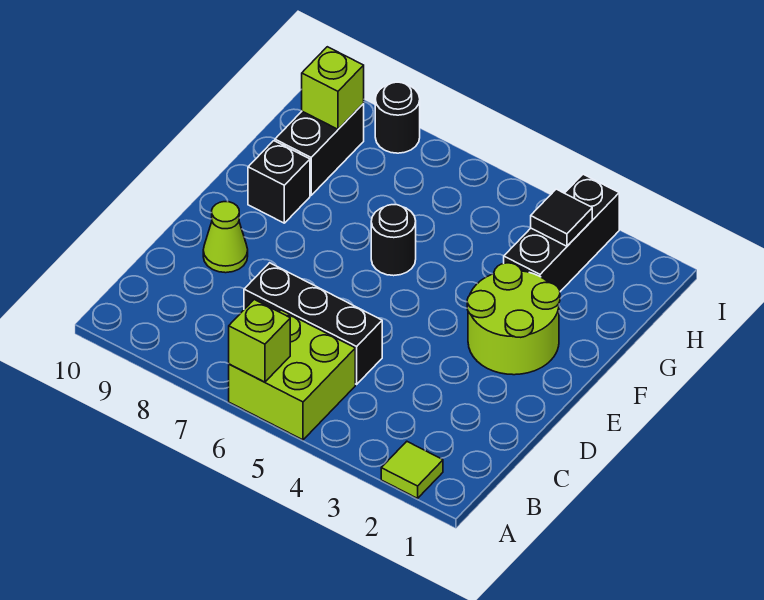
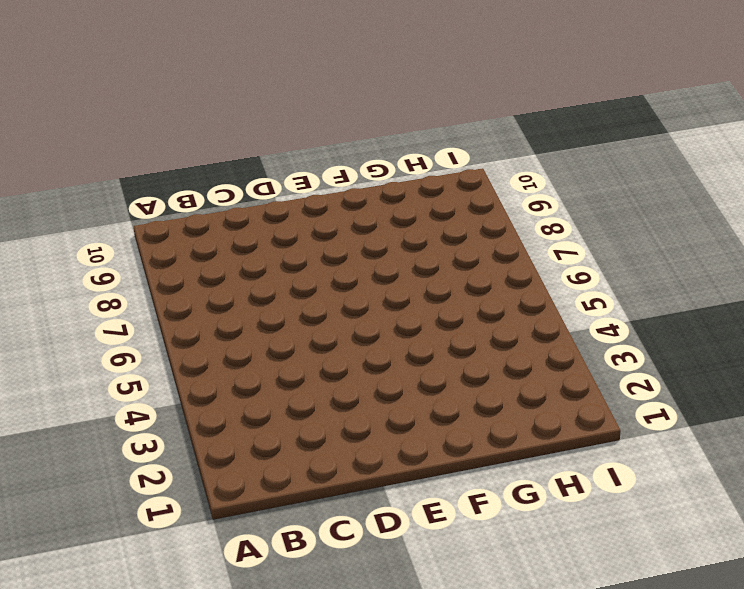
none -> lime 1x1 tile [381,442,443,498]
none -> lime 2x2 brick [229,310,355,440]
none -> black 1x3 brick [244,263,382,384]

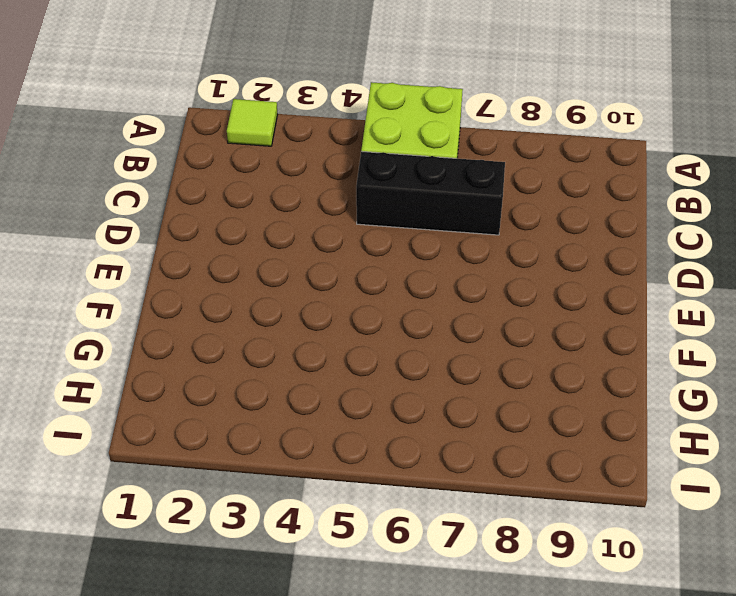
none -> lime 1x1 cone [203,202,248,273]
none -> lime 2x2 round brick [467,263,560,375]
none -> black 1x1 round brick [371,205,416,276]

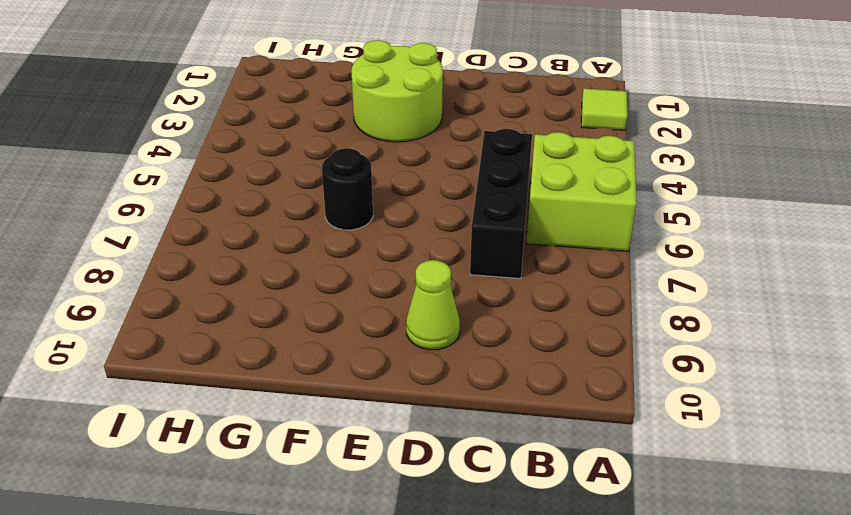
none -> black 1x1 brick [248,141,310,223]
none -> black 1x3 brick [504,174,619,292]
none -> black 1x2 brick [275,104,364,195]

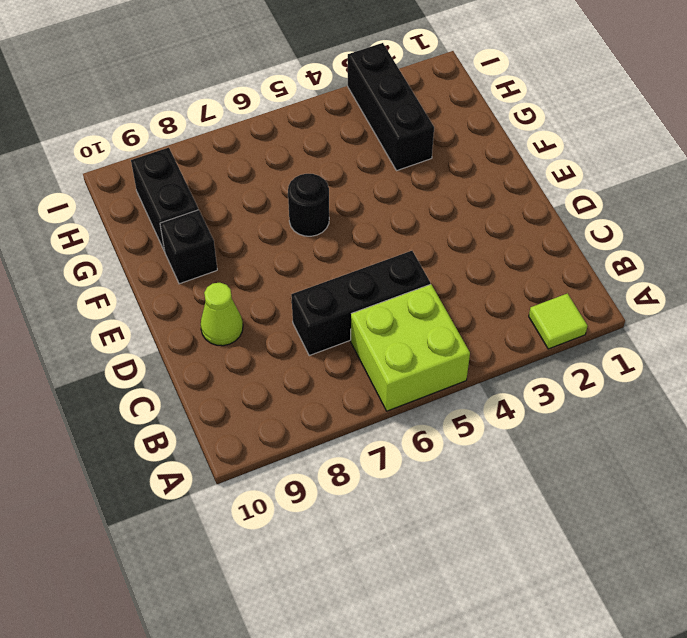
none -> lime 2x2 round brick [467,263,560,375]
none -> black 1x1 round brick [375,82,420,153]
none -> lime 1x1 brick [229,299,290,382]

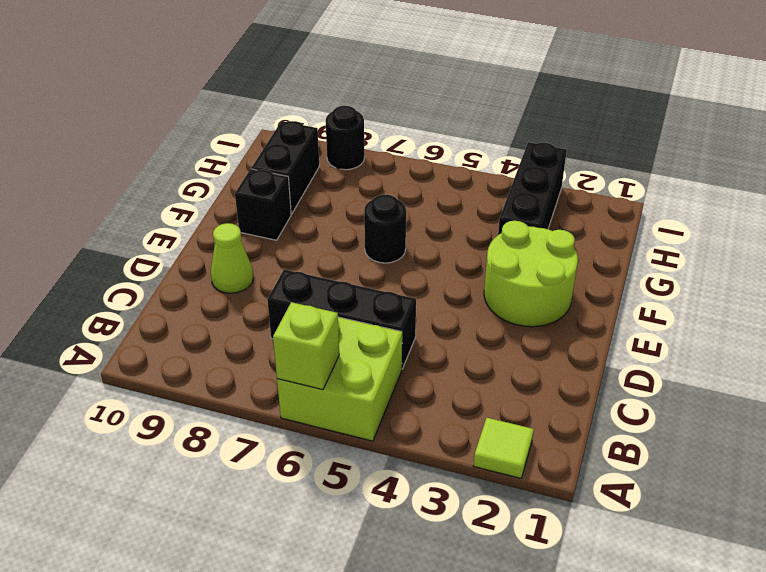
none -> black 1x1 tile [531,189,592,246]
none -> lime 1x1 brick [302,47,364,129]

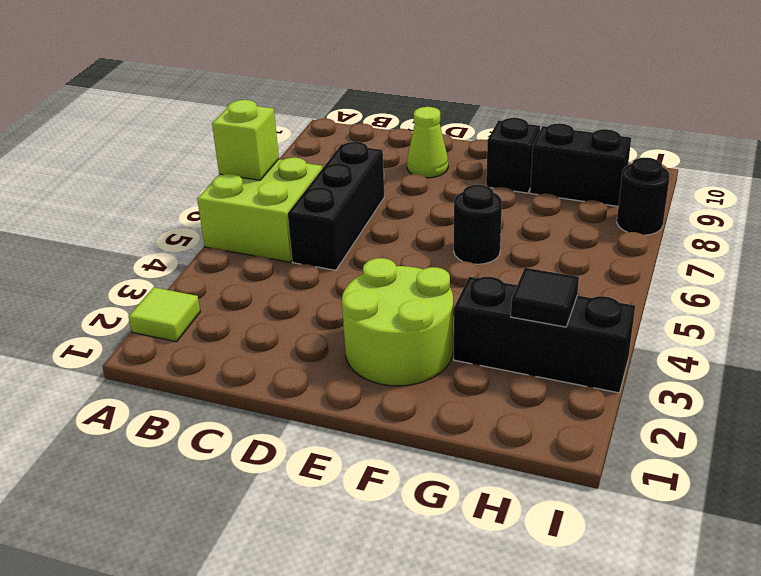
none -> lime 1x1 brick [302,47,364,129]

